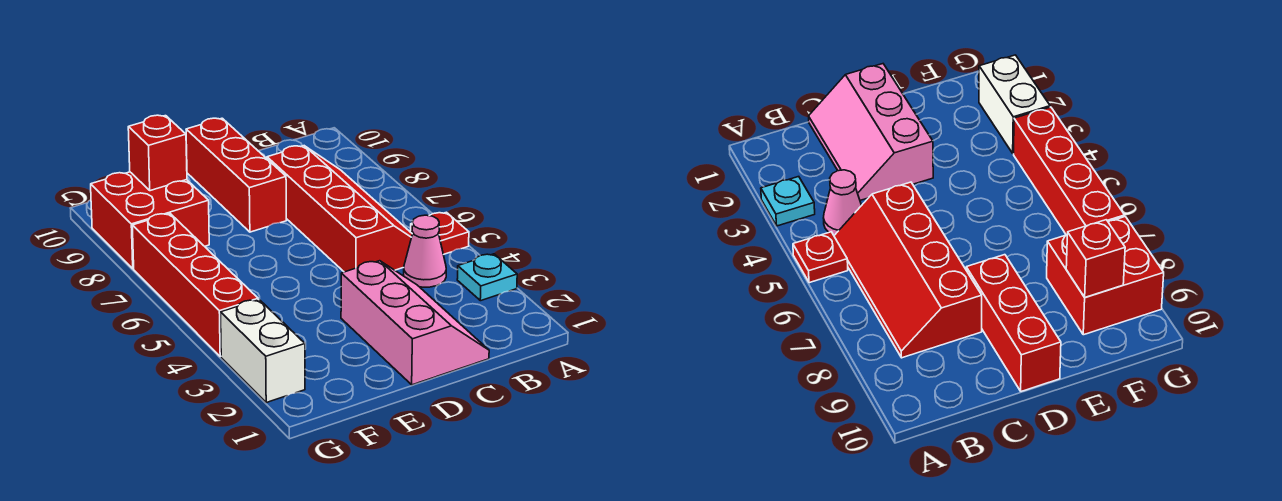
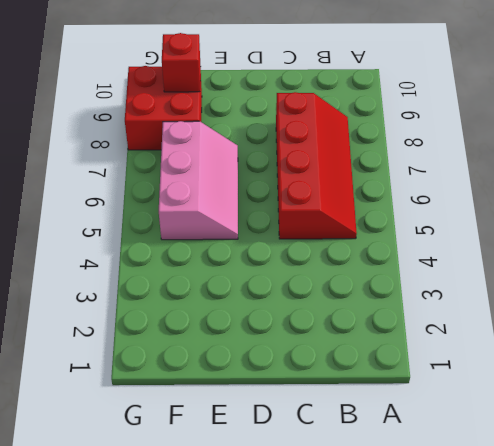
pink 2x3 slope [159,121,238,240] -> pink 2x3 slope moved to [341,261,489,385]
none -> cyan 1x1 plate [457,254,517,301]
none -> red 1x1 plate [410,212,469,255]

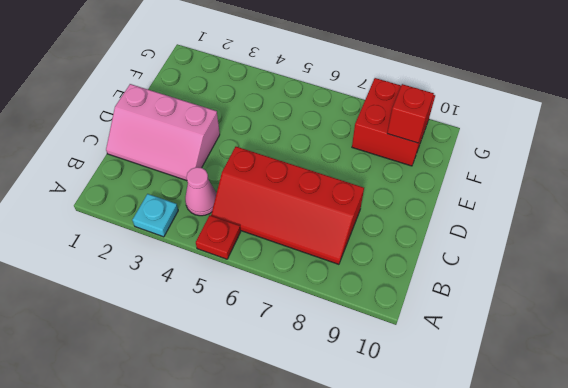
none -> red 1x3 brick [186,118,286,232]
none -> white 1x2 brick [221,300,305,403]

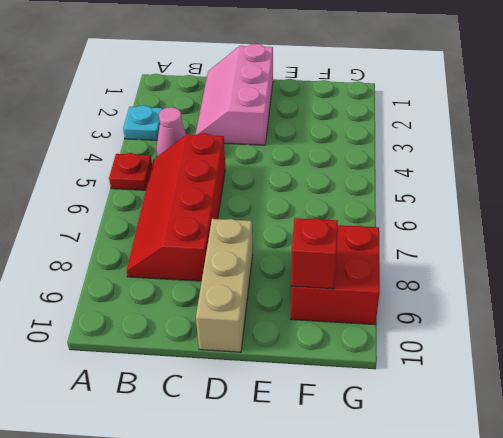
tan 1x3 brick [196,219,253,352] -> red 1x3 brick [186,118,286,232]
none -> white 1x2 brick [221,300,305,403]
none -> red 1x4 brick [132,214,258,356]

